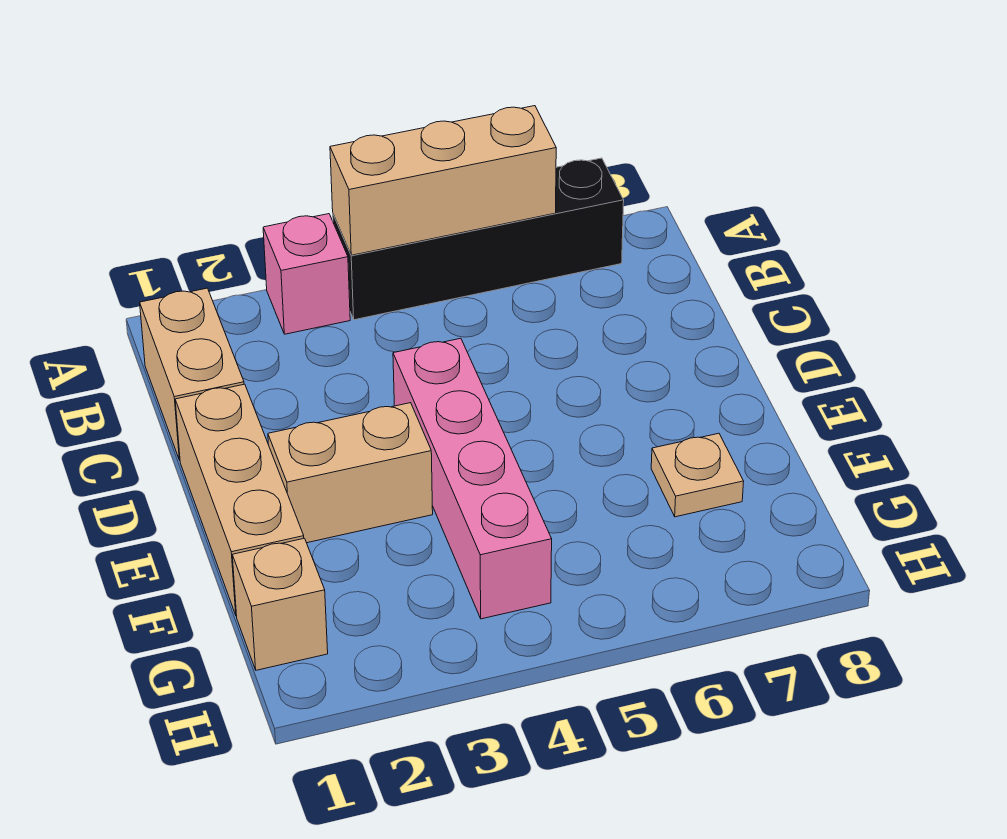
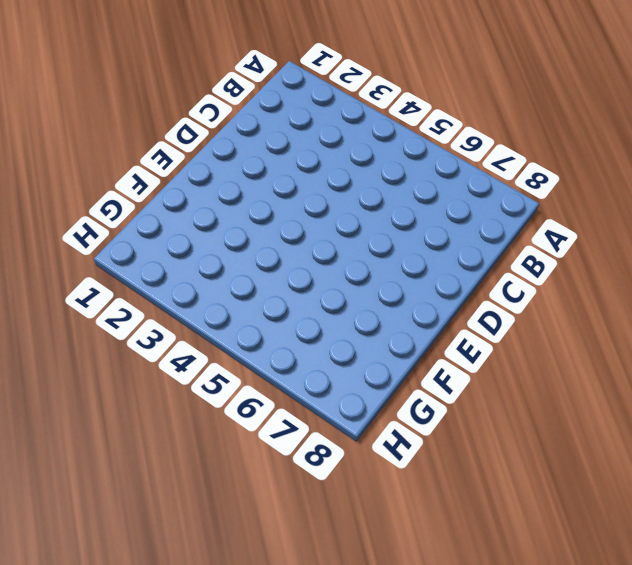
none -> pink 1x1 brick [263,214,350,334]
none -> black 1x4 brick [333,158,624,320]

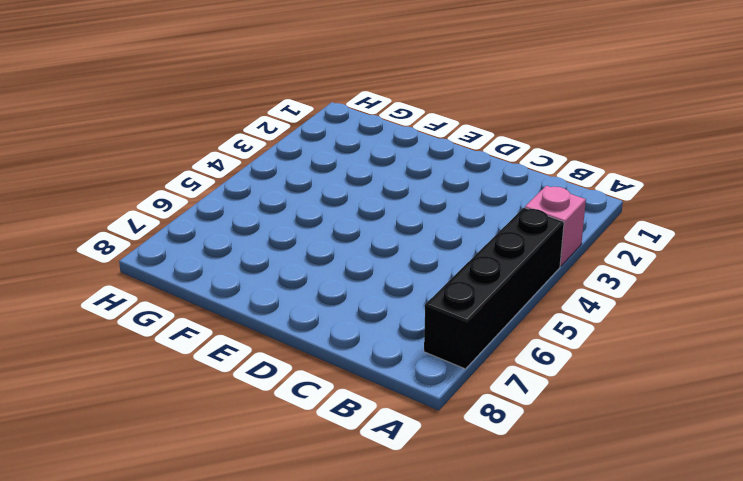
none -> tan 1x2 brick [140,288,244,460]
none -> tan 1x3 brick [175,384,304,616]

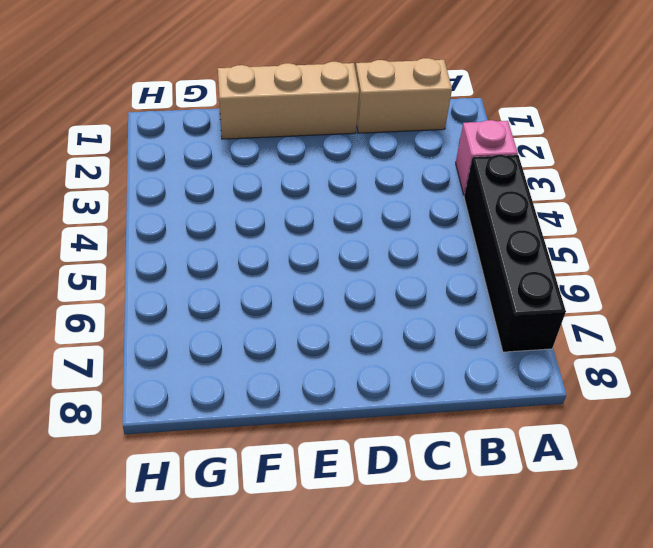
none -> pink 1x4 brick [393,338,552,619]
none -> tan 1x2 brick [268,403,433,543]

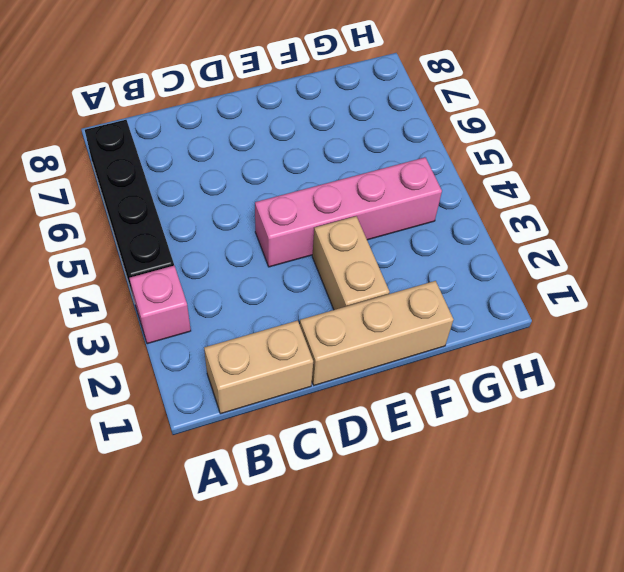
none -> tan 1x1 plate [651,433,744,517]
none -> tan 1x1 brick [232,538,328,670]

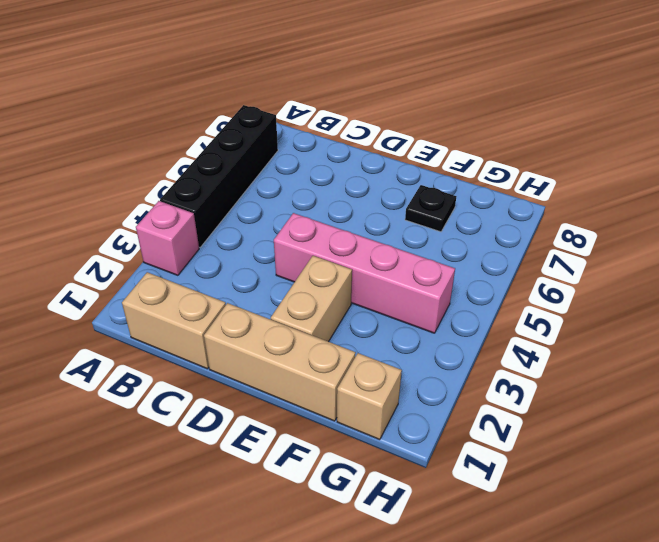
black 1x1 plate [405,185,456,232] -> tan 1x1 plate [651,433,744,517]
none -> tan 1x3 brick [330,106,556,255]

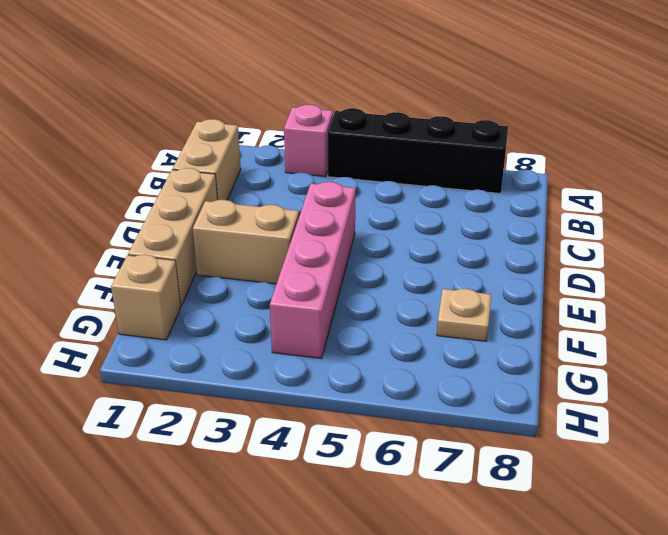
none -> tan 1x3 brick [330,106,556,255]

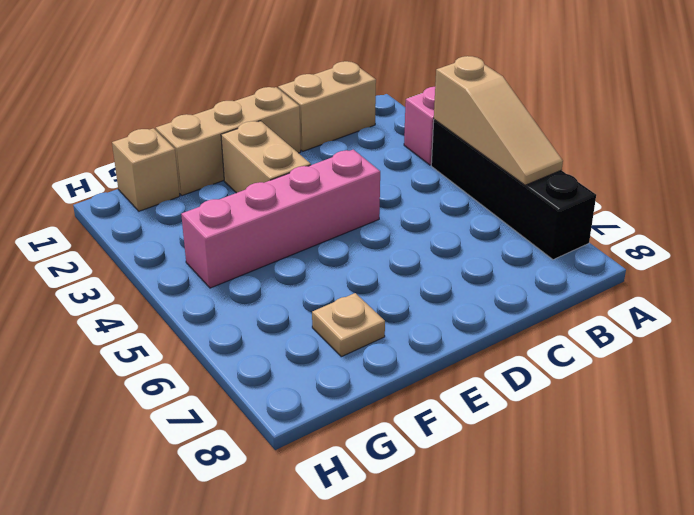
tan 1x3 slope [434,56,563,185] -> tan 1x3 brick [330,106,556,255]

